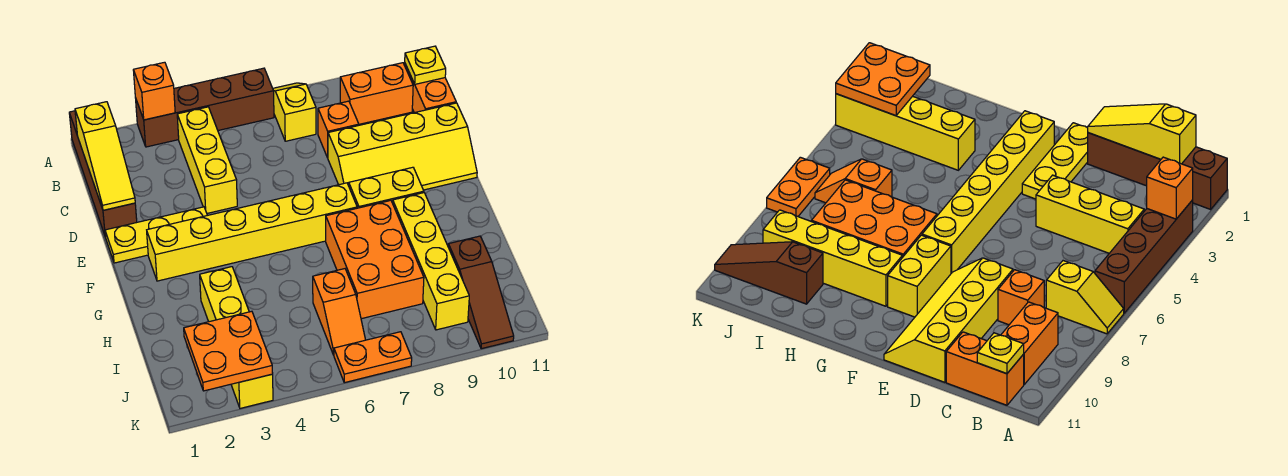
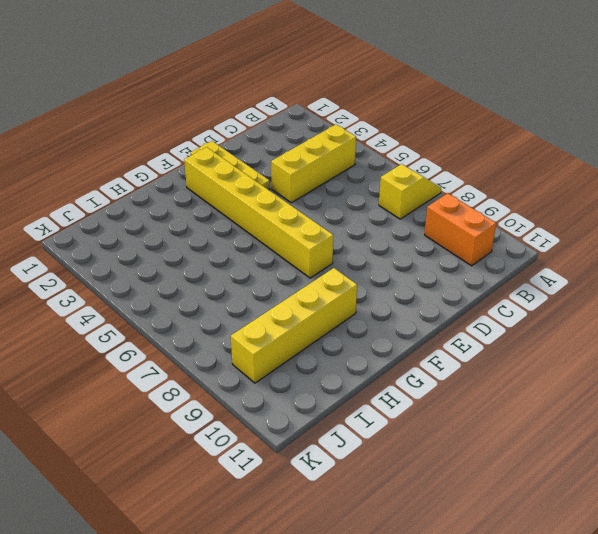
none -> brown 1x4 brick [69,111,137,237]
none -> brown 1x4 brick [136,68,274,147]
none -> orange 1x2 brick [405,64,456,113]

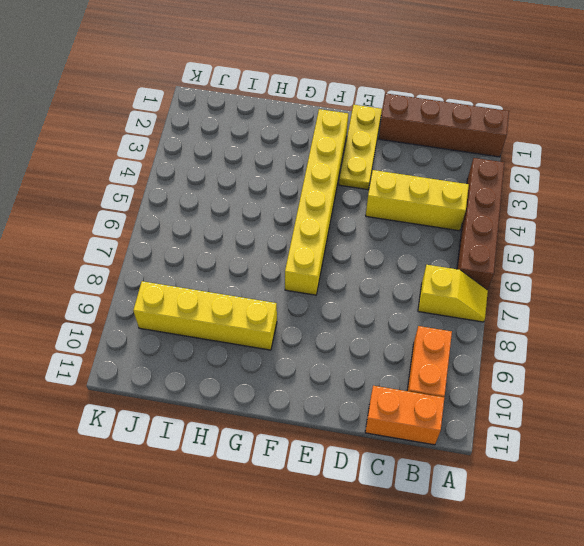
none -> orange 1x1 brick [318,101,359,158]
none -> yellow 2x4 slope [328,103,477,190]
none -> yellow 1x2 brick [349,167,424,208]

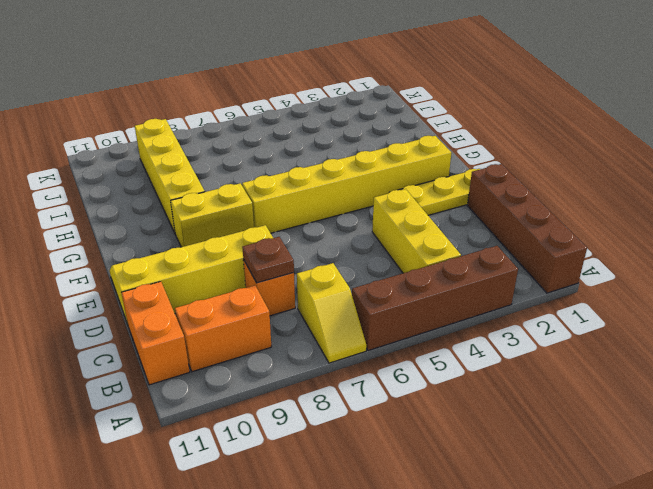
brown 1x1 plate [242,237,294,283] -> none
none -> orange 2x3 brick [326,200,424,319]
none -> yellow 1x4 brick [200,267,273,408]
none -> orange 1x2 slope [313,269,365,355]

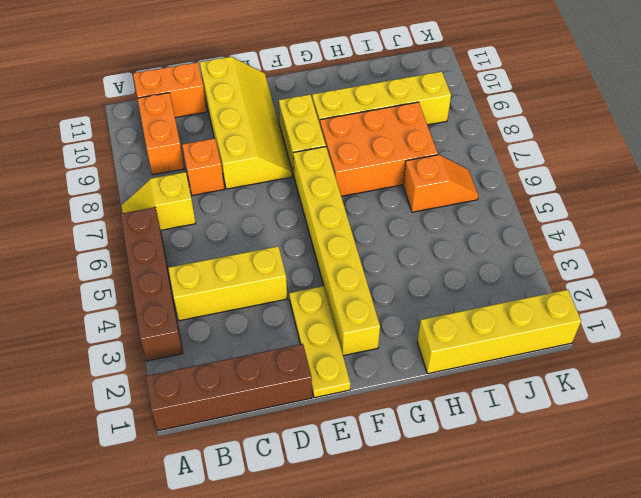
yellow 1x4 brick [417,290,581,374] -> yellow 1x4 brick moved to [200,267,273,408]
none -> brown 1x3 slope [448,236,514,349]
none -> orange 1x2 plate [334,332,412,383]
none -> orange 1x1 brick [133,62,175,120]

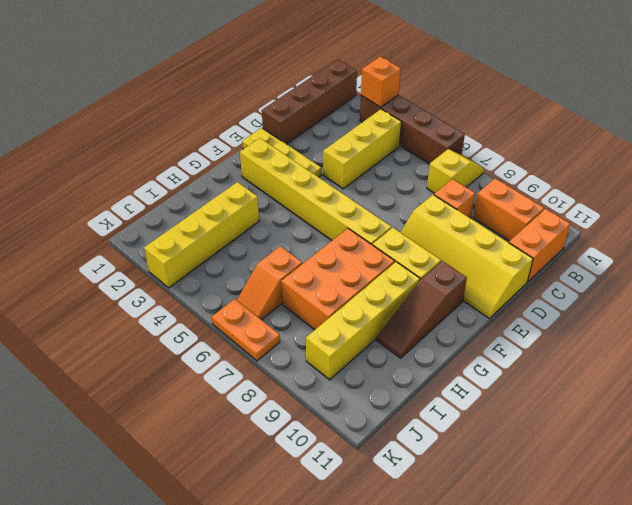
brown 1x3 slope [377,261,467,358] -> brown 1x3 slope moved to [448,236,514,349]
none -> yellow 1x3 slope [75,102,135,210]
none -> yellow 1x1 plate [405,46,446,84]
none -> orange 2x2 plate [184,311,273,391]

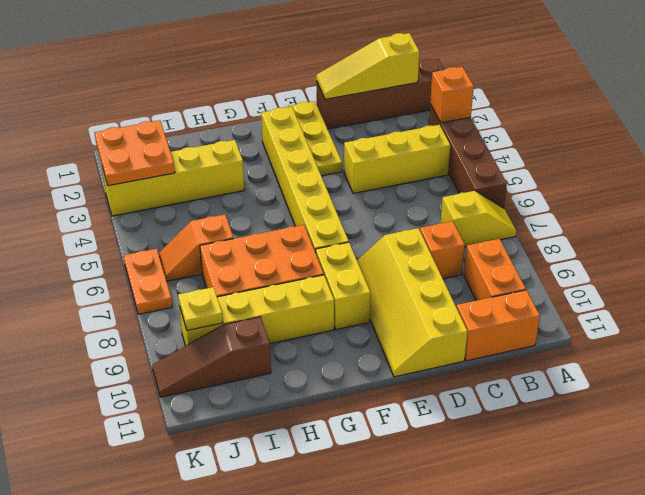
yellow 1x1 plate [178,287,223,330] -> yellow 1x1 plate moved to [405,46,446,84]

